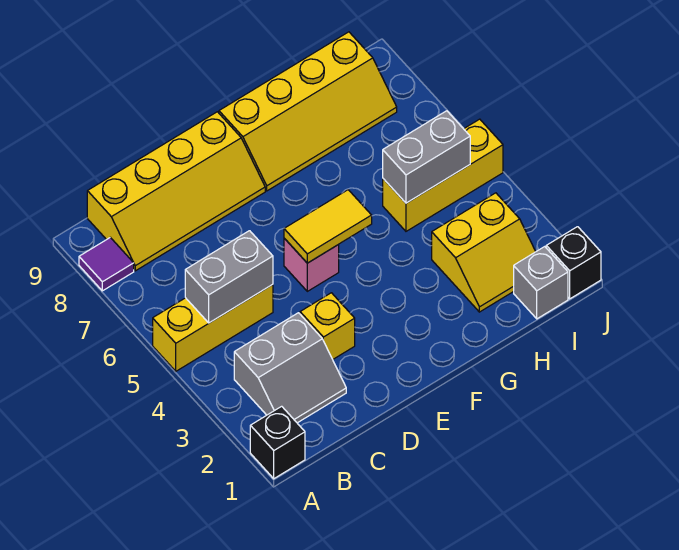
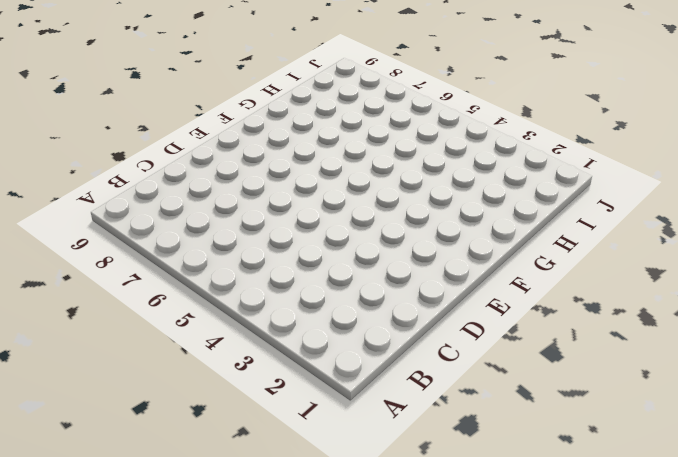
none -> black 1x1 brick [250,406,305,479]
none -> yellow 1x3 brick [153,285,273,371]
none -> purple 1x1 tile [79,238,134,291]

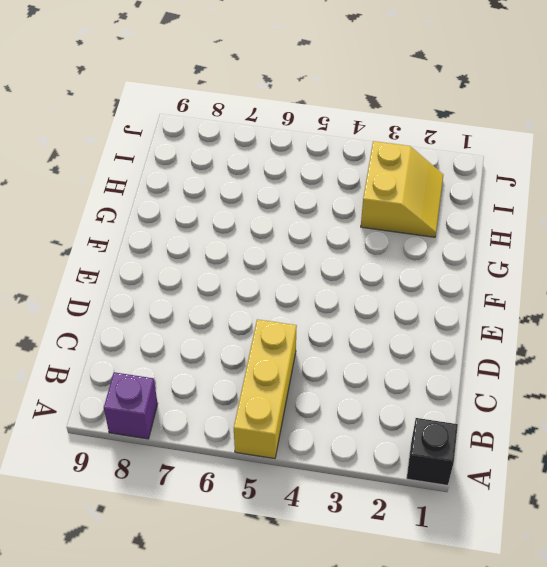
purple 1x1 brick [104,372,158,439] -> purple 1x1 tile [79,238,134,291]
none -> grey 2x2 slope [234,313,346,423]
none -> yellow 2x4 slope [87,112,265,271]
none -> yellow 1x1 brick [300,293,355,359]

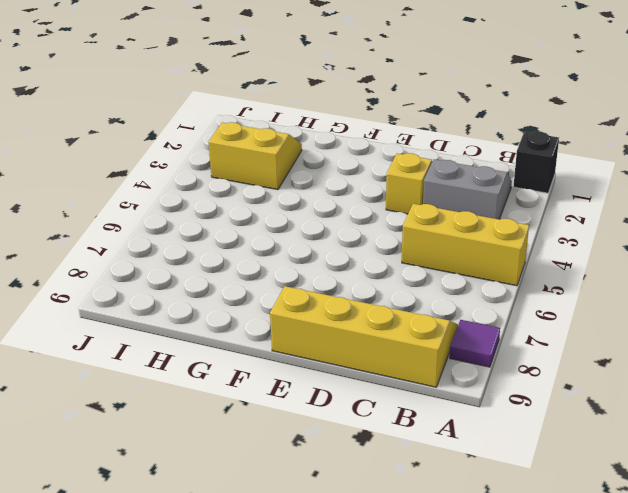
none -> pink 1x1 brick [284,238,339,291]
none -> yellow 2x4 slope [219,32,397,191]
none -> yellow 1x3 brick [383,119,503,231]

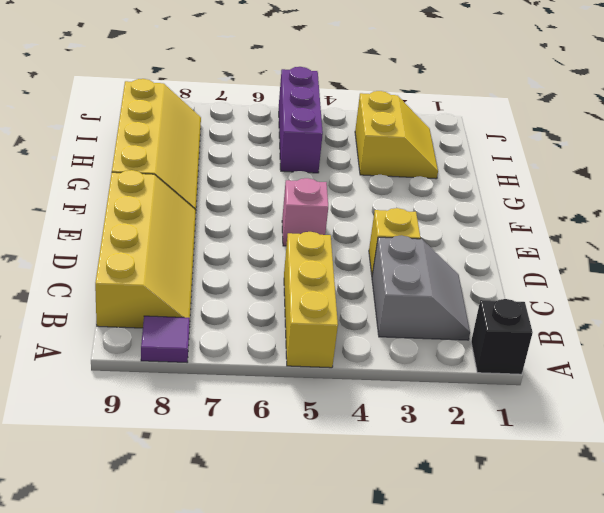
purple 1x3 brick [279,67,323,173] -> yellow 1x3 brick [383,119,503,231]
none -> grey 1x1 brick [514,247,568,319]
none -> black 1x1 brick [546,227,601,299]
none -> grey 1x2 brick [185,231,273,323]

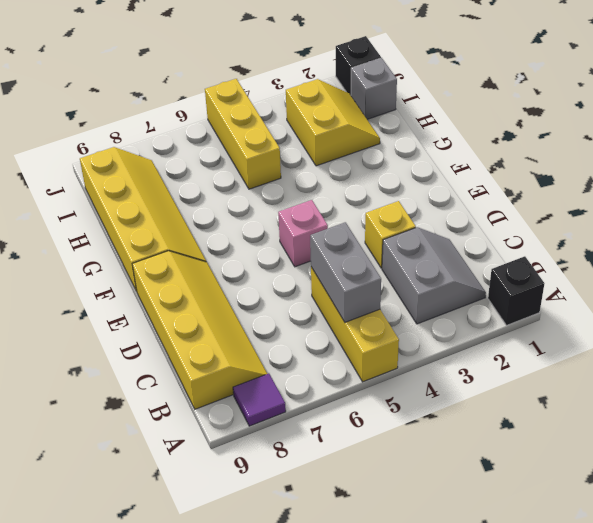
none -> yellow 1x2 tile [284,190,372,263]
none -> grey 1x2 brick [383,111,470,203]

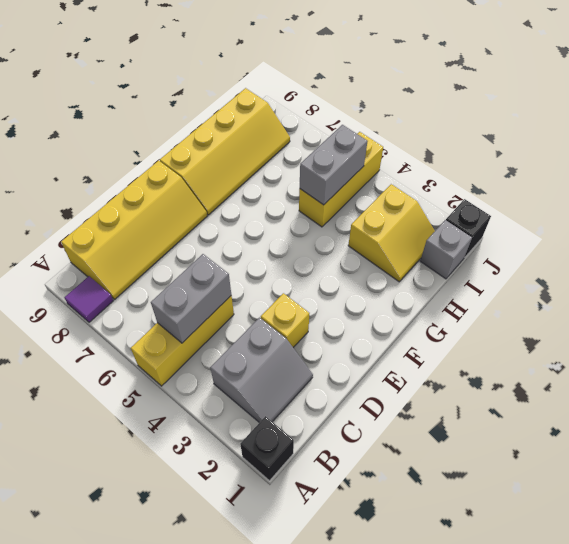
none -> pink 1x1 brick [284,238,339,291]
none -> yellow 1x2 tile [284,190,372,263]

